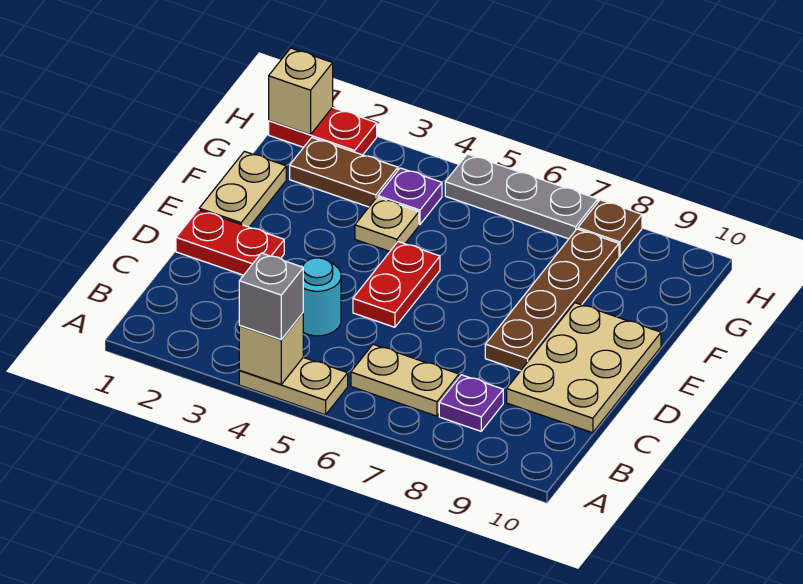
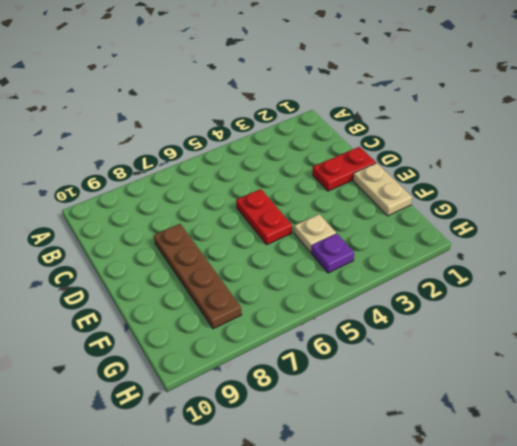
none -> tan 1x2 plate [239,357,348,415]
none -> tan 1x2 plate [351,344,459,416]
none -> purple 1x1 plate [439,375,503,431]

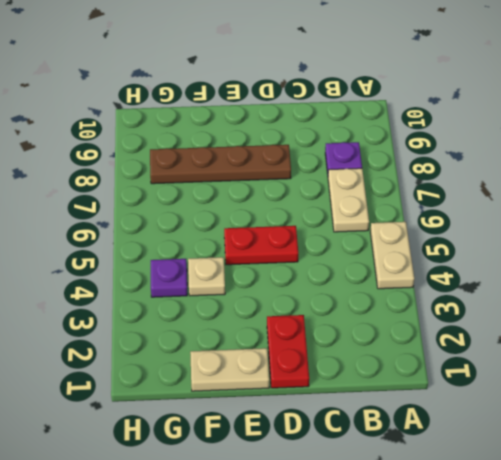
none -> cyan 1x1 round brick [300,258,341,336]
none -> tan 2x3 plate [507,303,661,433]
none -> brown 1x2 plate [290,138,398,207]

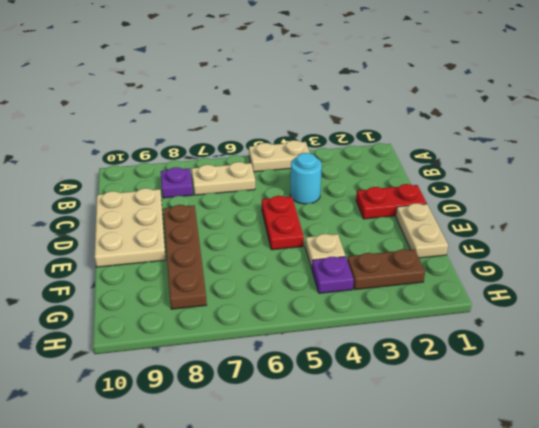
none -> red 1x2 plate [269,107,377,155]
none -> grey 1x3 plate [445,154,598,239]
none -> brown 1x1 plate [578,200,642,256]

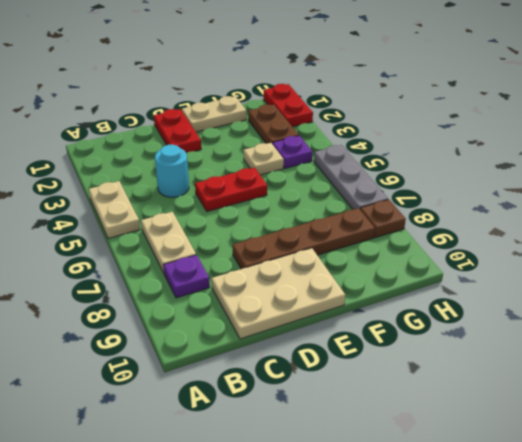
none -> tan 1x1 brick [239,313,303,384]
none -> tan 1x1 brick [269,48,333,135]
none -> grey 1x1 brick [239,253,303,340]

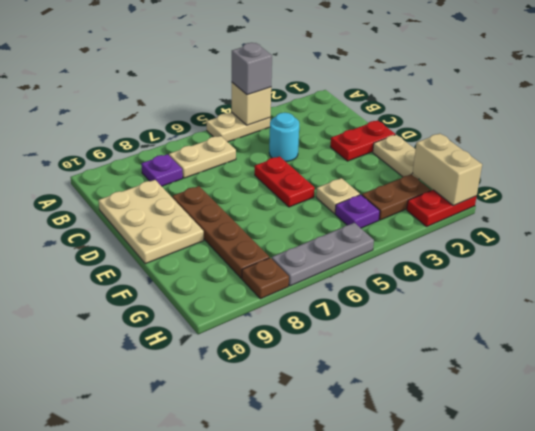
tan 1x2 brick [413,134,482,206] -> tan 1x1 brick [269,48,333,135]

